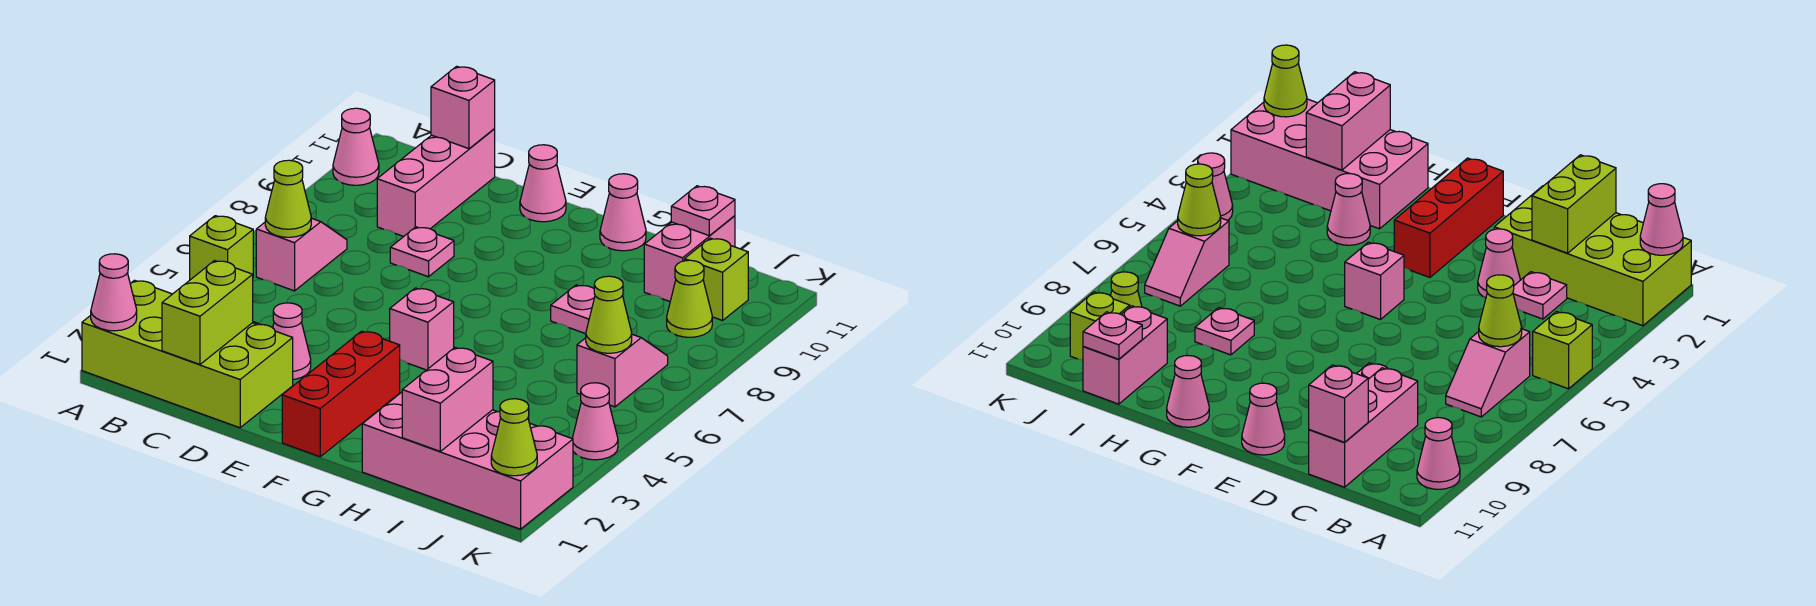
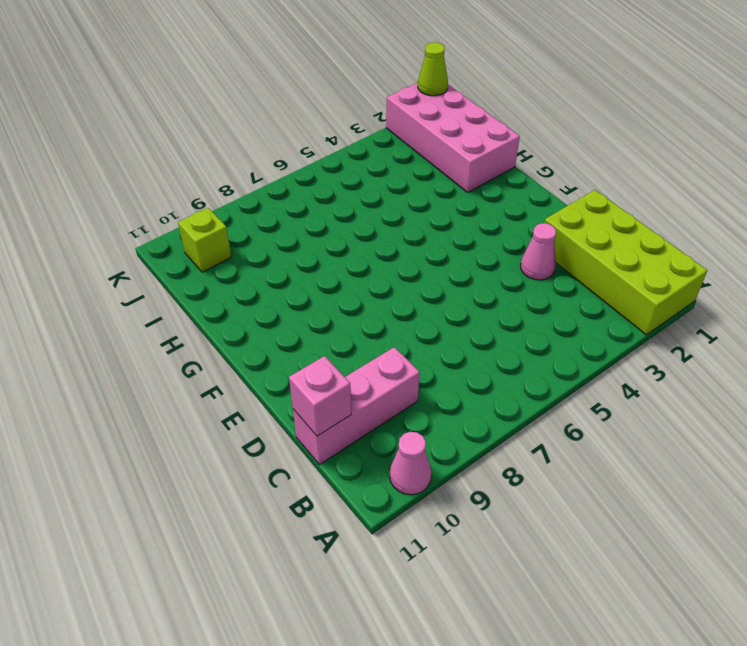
none -> lime 1x1 brick [190,216,253,280]
none -> pink 1x2 slope [256,218,347,291]
none -> pink 1x1 plate [1513,272,1567,319]

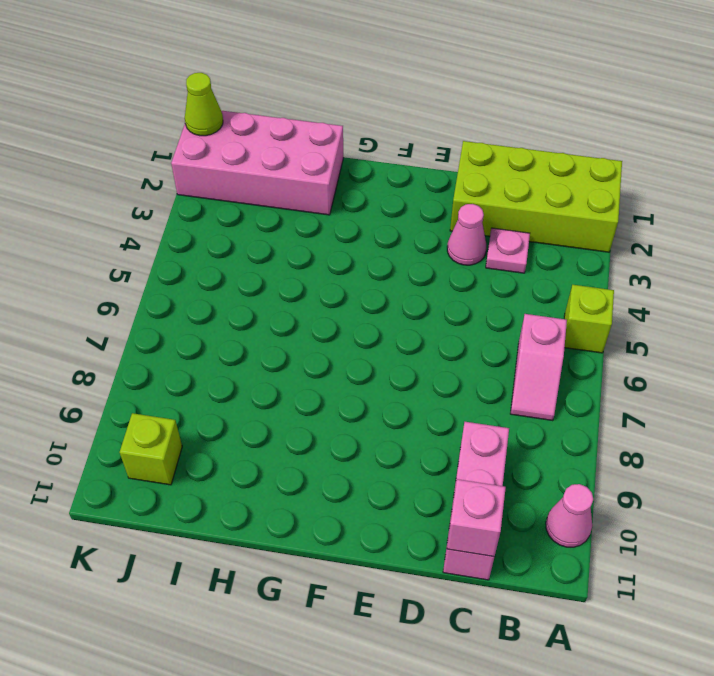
none -> pink 1x1 plate [390,227,454,277]
none -> pink 1x1 cone [520,145,566,222]
none -> red 1x3 brick [282,331,400,457]

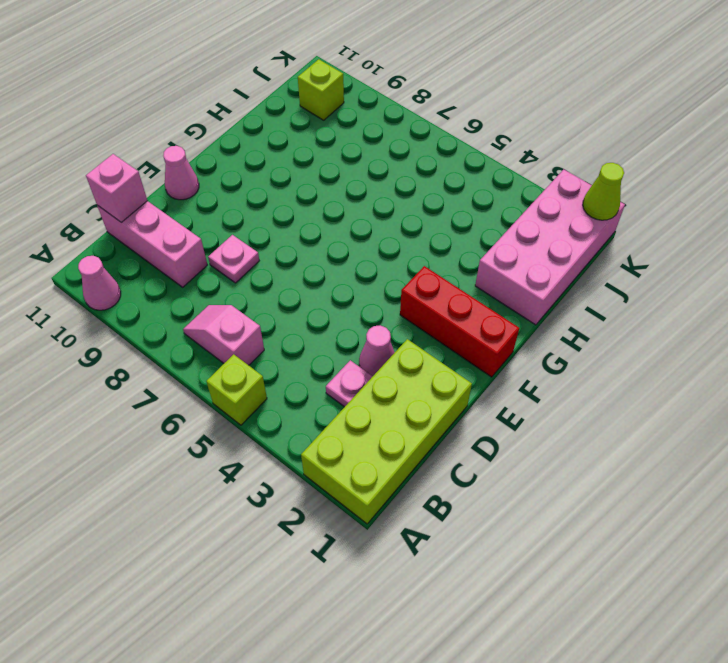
none -> pink 1x1 brick [390,288,454,370]
none -> pink 1x1 cone [600,174,646,251]
none -> pink 1x1 cone [1327,174,1370,245]

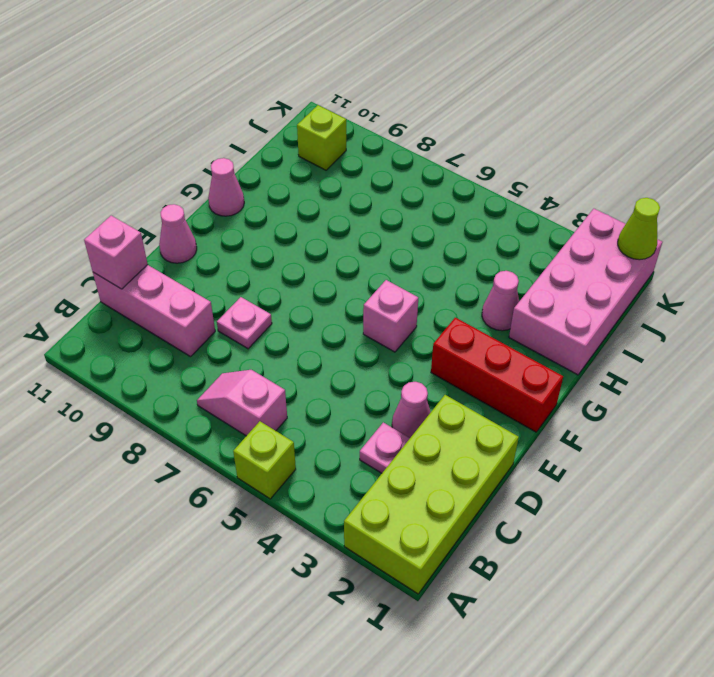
none -> pink 1x1 cone [333,108,379,185]
none -> pink 1x1 plate [551,285,595,334]
none -> pink 1x2 brick [644,216,735,301]

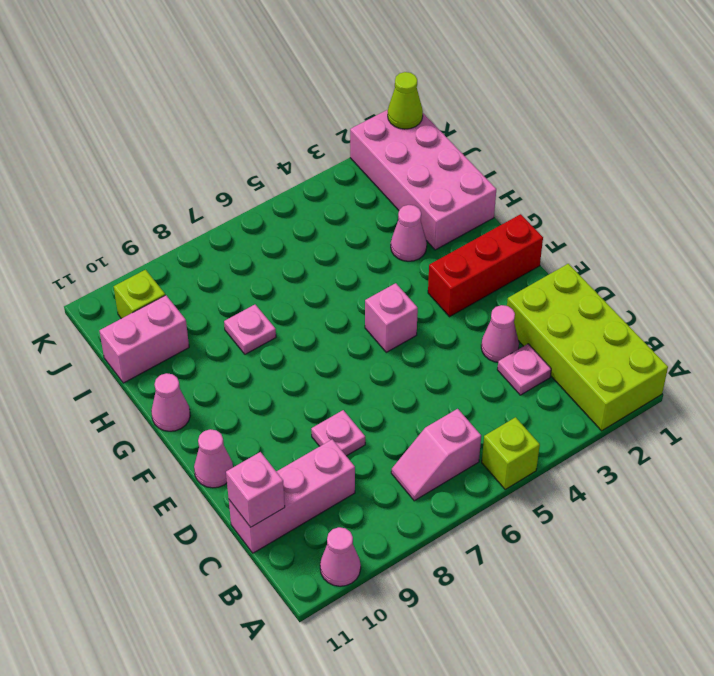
none -> pink 1x2 slope [577,334,668,407]
none -> lime 1x1 cone [667,260,712,337]
none -> pink 1x1 cone [572,383,618,460]

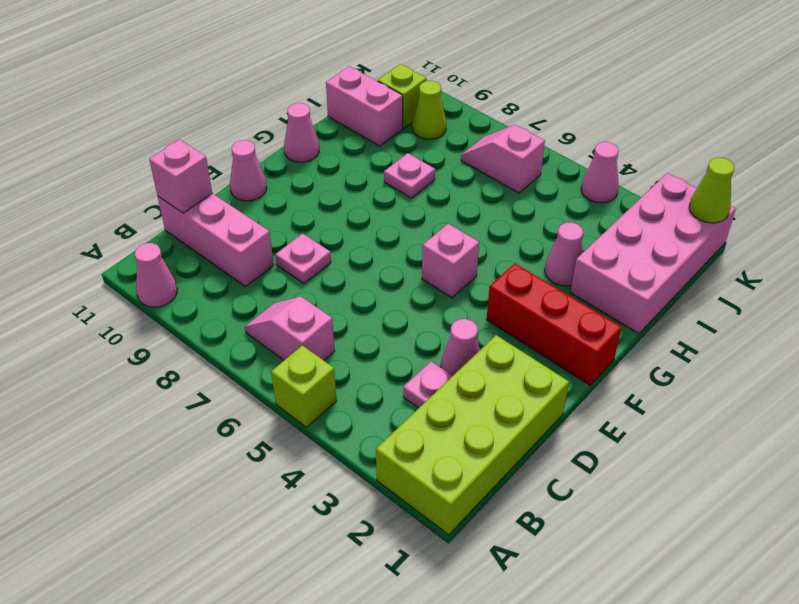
none -> pink 1x1 cone [91,254,137,331]
none -> lime 1x1 cone [265,160,311,237]
none -> lime 1x2 brick [162,261,253,364]

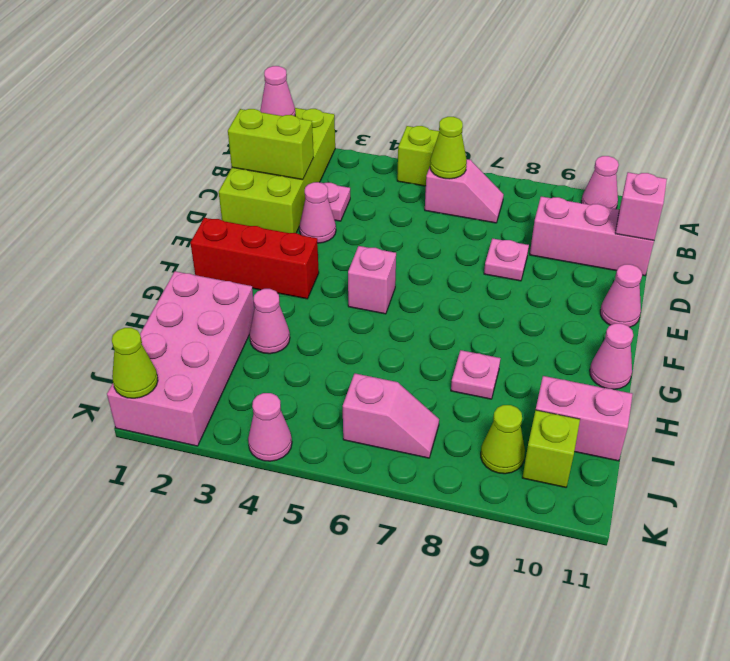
none -> pink 1x2 brick [402,348,493,451]
none -> pink 1x1 plate [671,186,735,236]
none -> lime 1x1 cone [586,276,632,353]

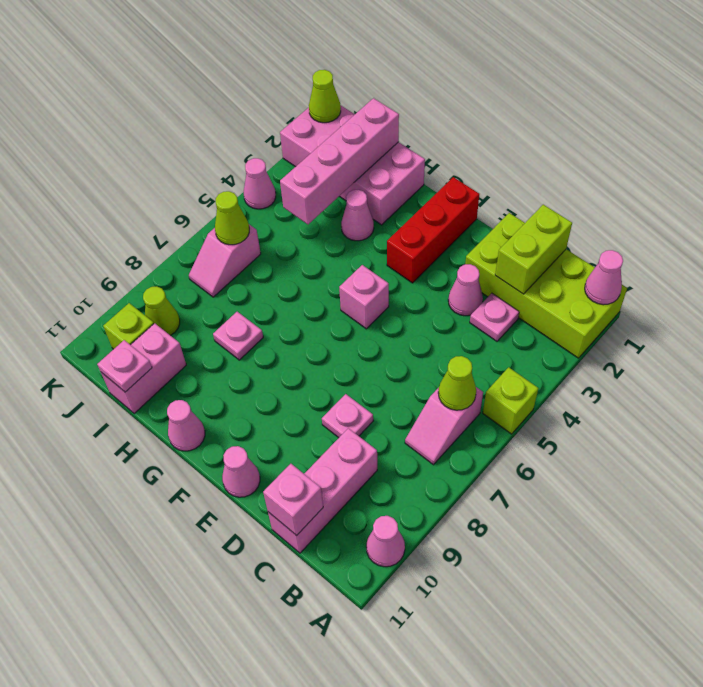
pink 1x4 brick [280,98,399,224] -> pink 1x2 brick [402,348,493,451]

